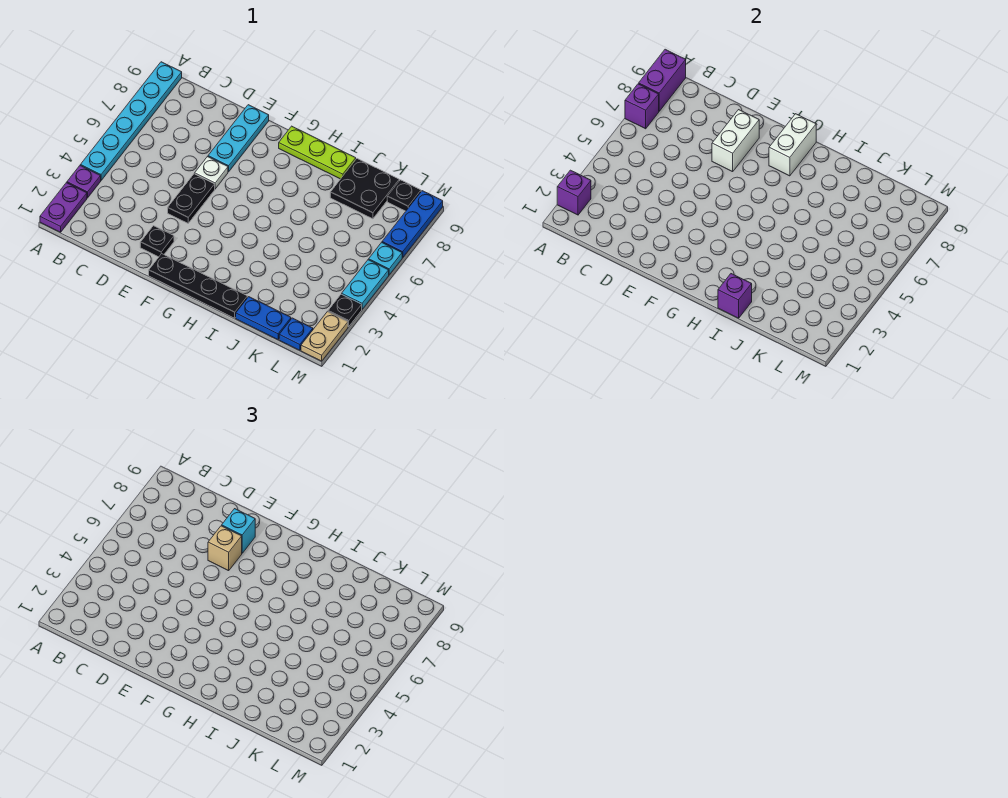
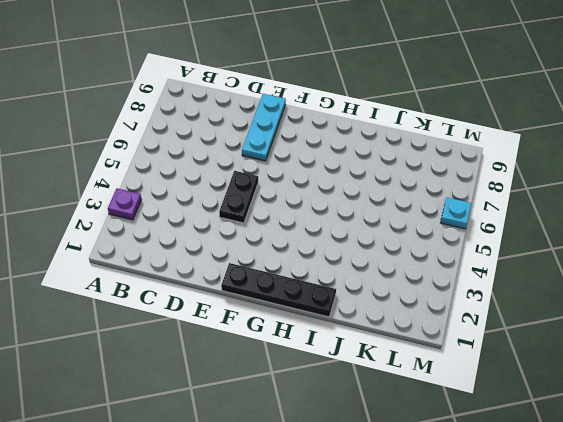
none -> purple 1x2 plate [40,183,87,232]
none -> cyan 1x6 plate [80,62,182,180]
none -> black 1x1 plate [140,226,174,257]

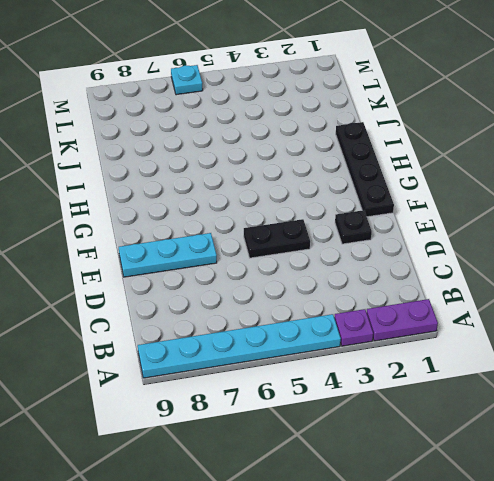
none -> white 1x1 plate [195,157,228,189]
none -> lime 1x3 plate [279,126,356,179]
none -> blue 1x2 plate [236,297,291,340]

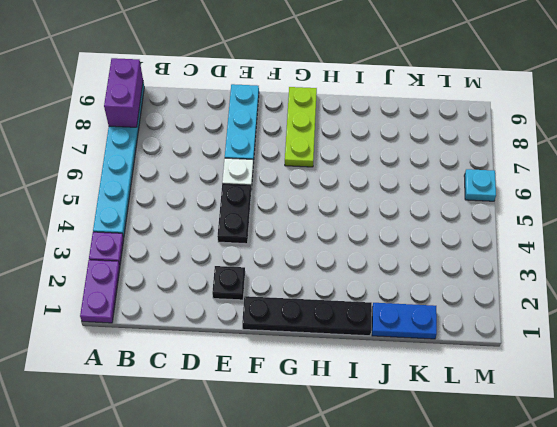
lime 1x3 plate [285,87,317,167] -> lime 1x3 plate turned to [279,126,356,179]
none -> black 2x2 plate [330,159,399,219]
none -> blue 1x1 plate [279,318,313,350]
none -> black 1x1 plate [387,180,421,211]

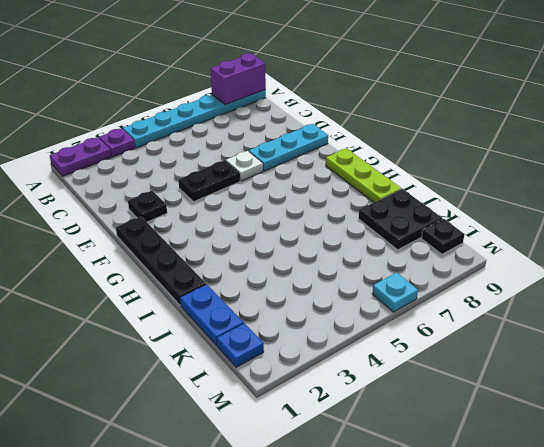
none -> tan 1x2 plate [301,312,348,361]
none -> black 1x1 plate [328,294,362,327]
none -> cyan 1x2 plate [342,260,389,309]

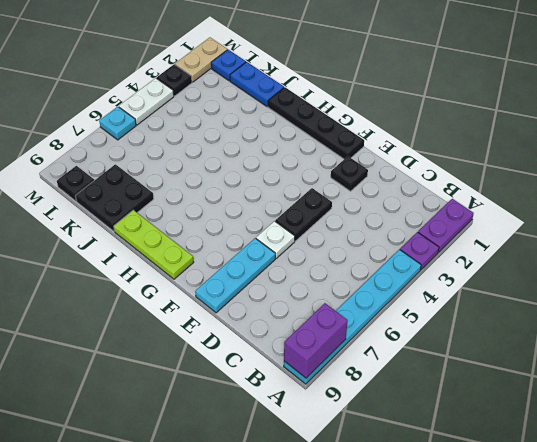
white 1x2 plate [119,78,174,125] -> cyan 1x2 plate [342,260,389,309]
none -> blue 1x3 plate [382,191,443,258]
none -> purple 1x1 brick [557,170,591,215]
none -> purple 1x1 brick [625,84,659,129]

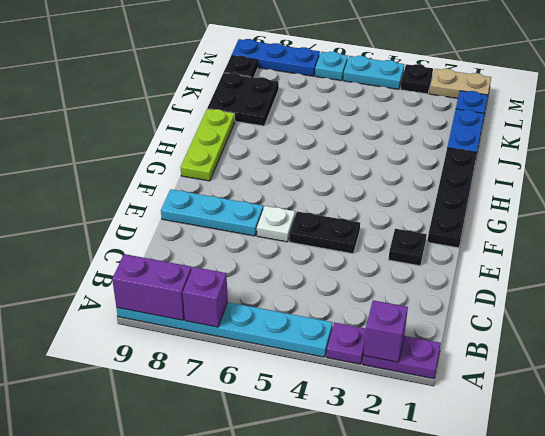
none -> white 1x2 brick [712,110,759,172]
none -> white 1x2 brick [769,114,816,176]
none -> purple 1x1 brick [718,274,752,318]

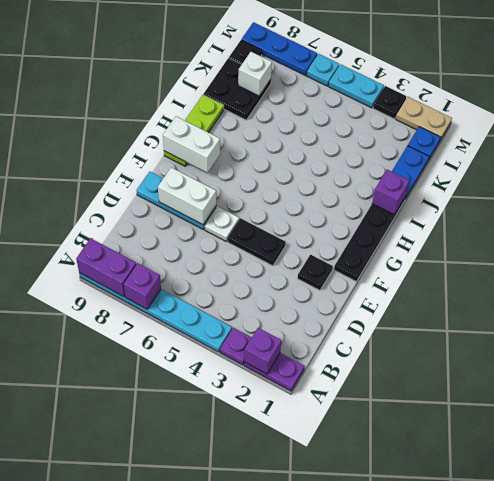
white 1x1 brick [238,52,272,96] -> none
none -> tan 1x1 brick [208,526,242,571]
none -> cyan 1x1 brick [222,509,255,553]

